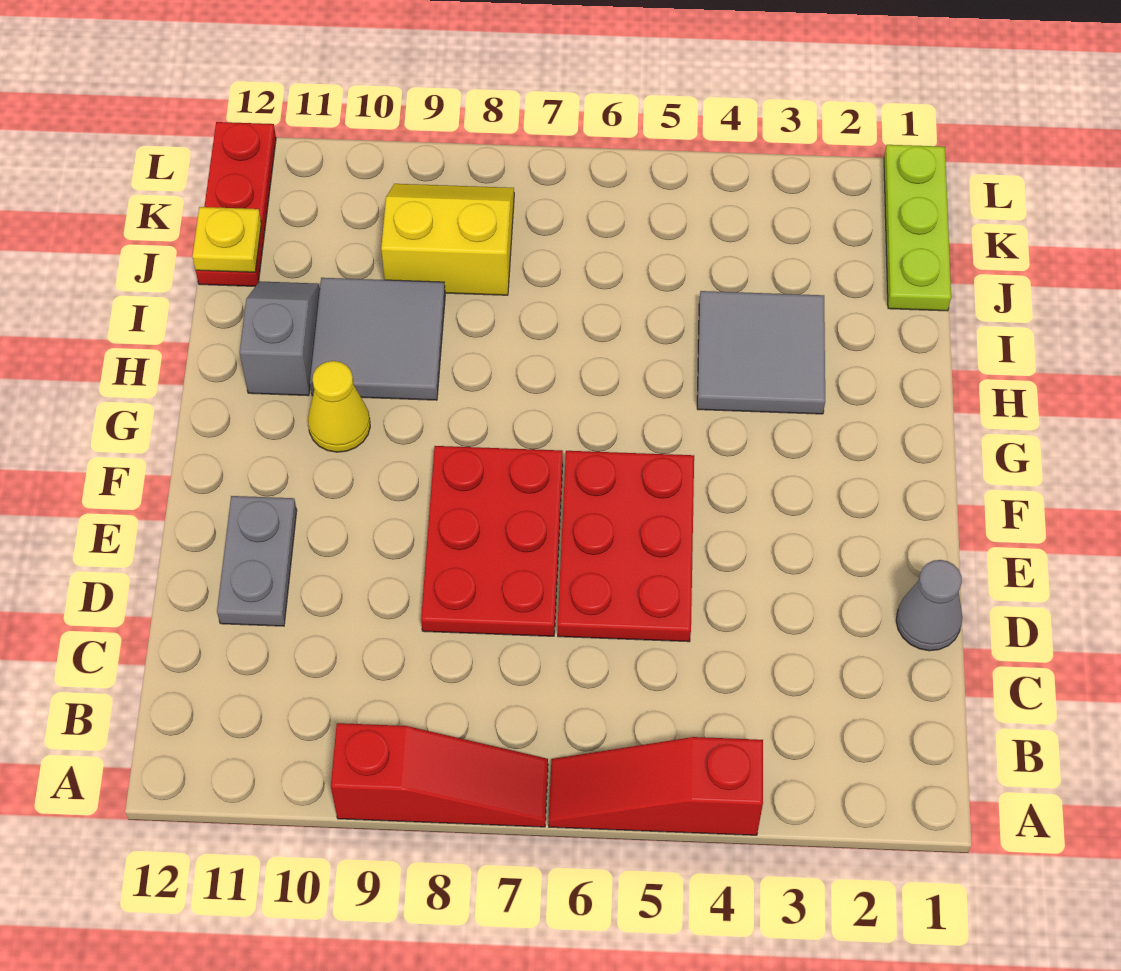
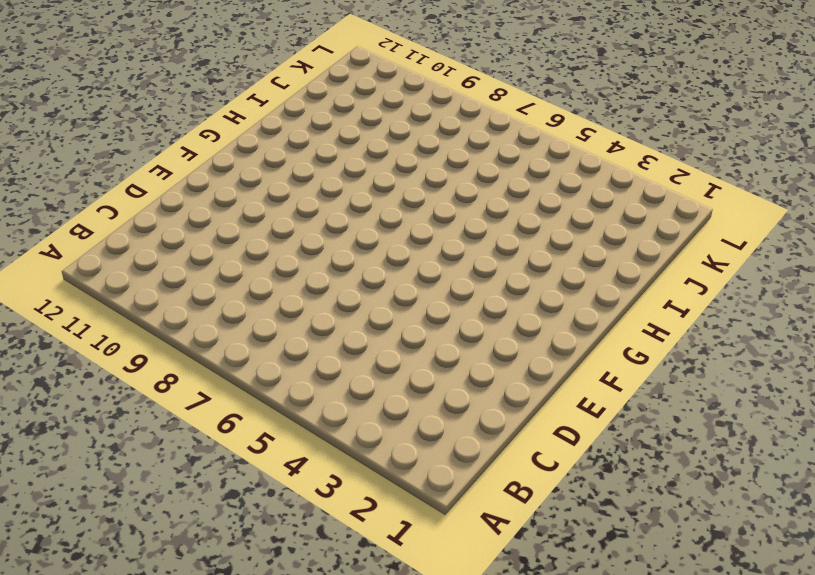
none -> red 1x3 slope [549,737,763,835]
none -> red 1x3 slope [331,723,548,827]
none -> grey 1x1 cone [896,560,962,651]

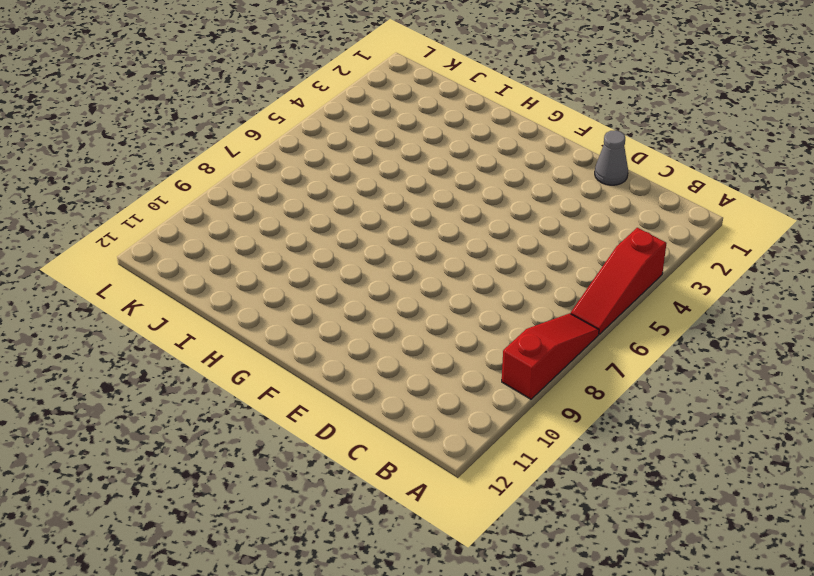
none -> red 2x3 plate [558,451,694,642]
none -> red 2x3 plate [421,446,563,636]
none -> grey 1x2 plate [217,496,297,626]

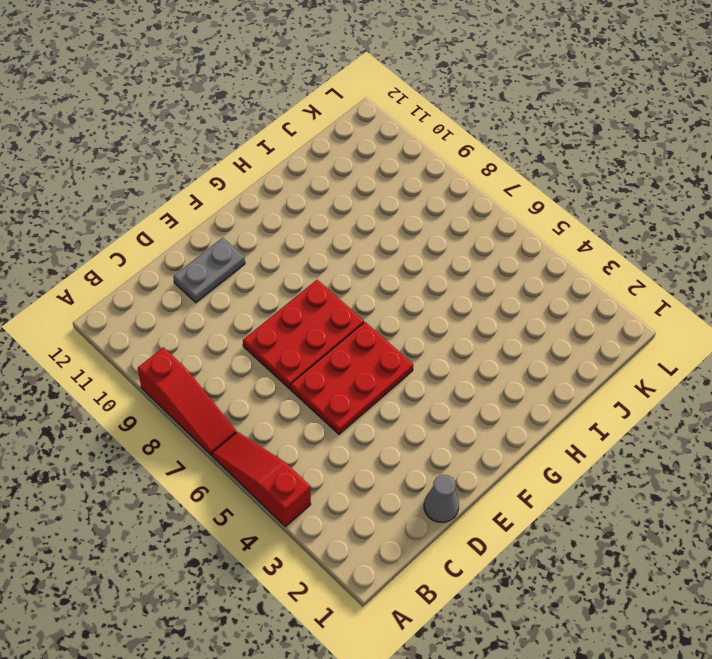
none -> yellow 1x1 cone [308,361,370,452]
none -> grey 2x2 tile [697,291,825,414]
none -> grey 2x2 tile [310,278,445,400]

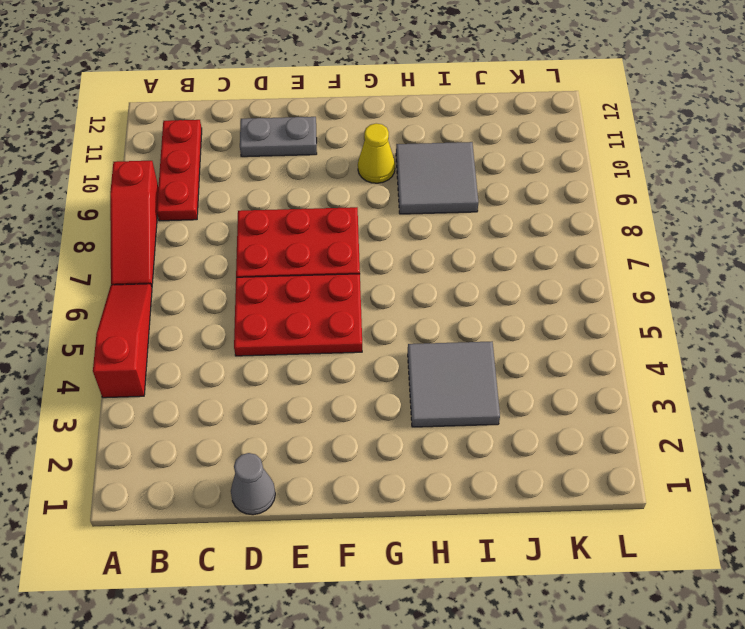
red 1x3 plate [157,120,202,221] -> red 1x3 plate turned to [196,122,276,286]
none -> grey 1x2 slope [240,281,320,396]
none -> lime 1x3 plate [884,145,951,311]
none -> yellow 2x2 slope [381,184,514,295]

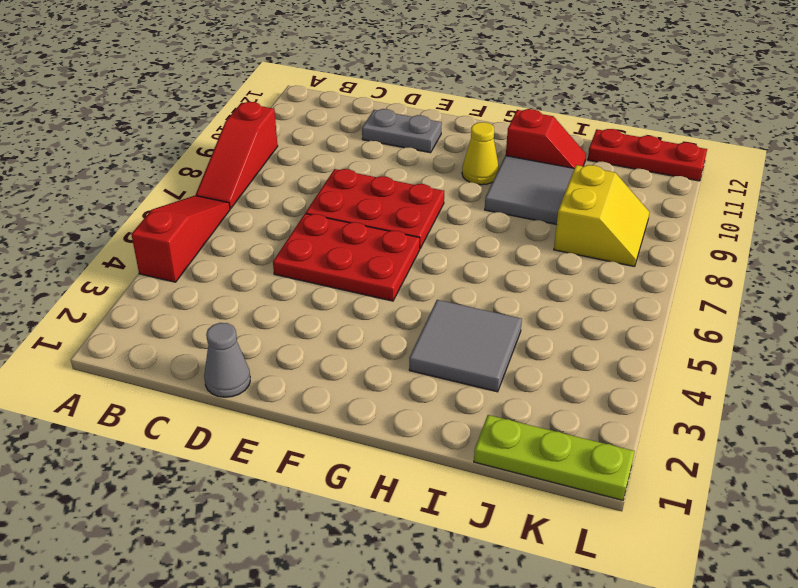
red 1x2 slope [506,109,586,168] -> grey 1x2 slope [240,281,320,396]
none -> yellow 1x1 plate [192,207,261,272]

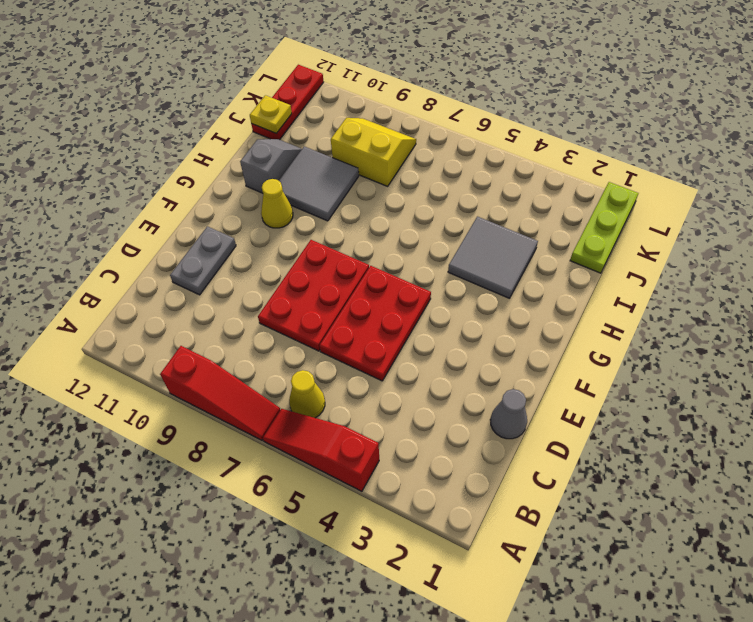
yellow 1x1 cone [289,370,325,418] -> none

